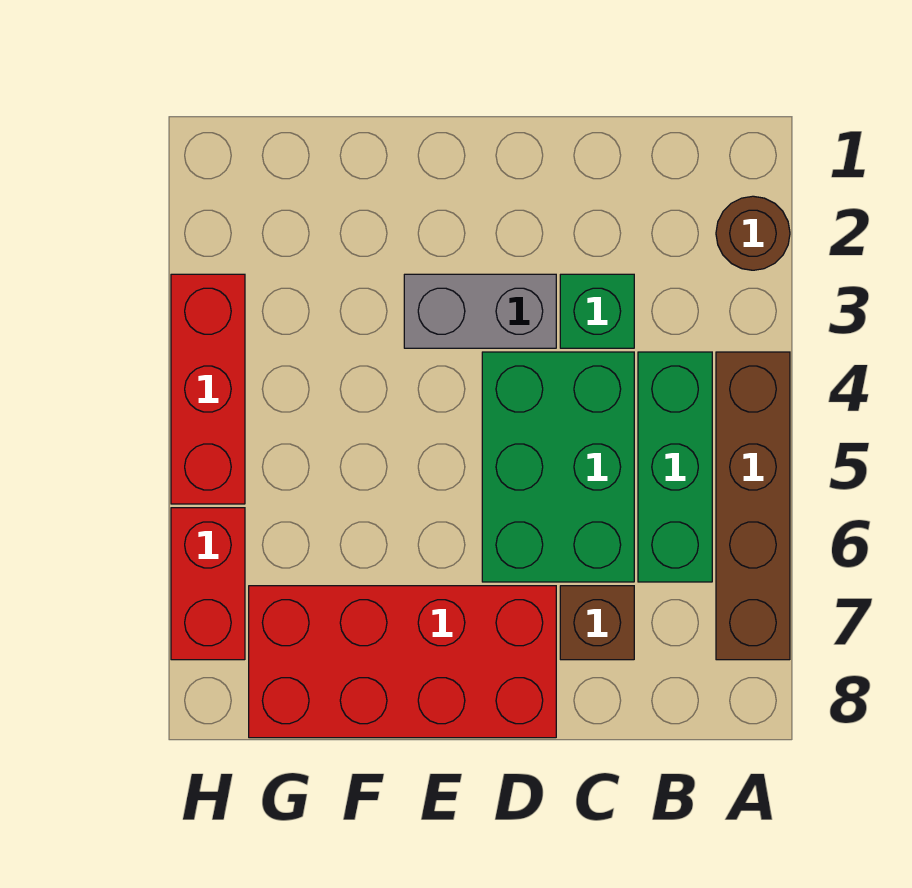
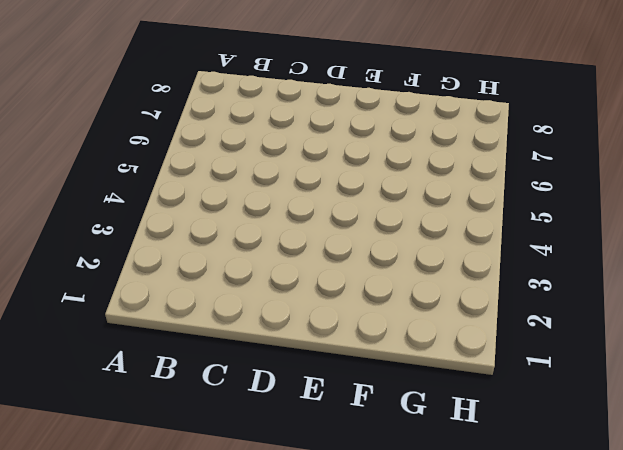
none -> brown 1x1 round brick [716,196,790,270]
none -> brown 1x4 brick [716,352,790,660]

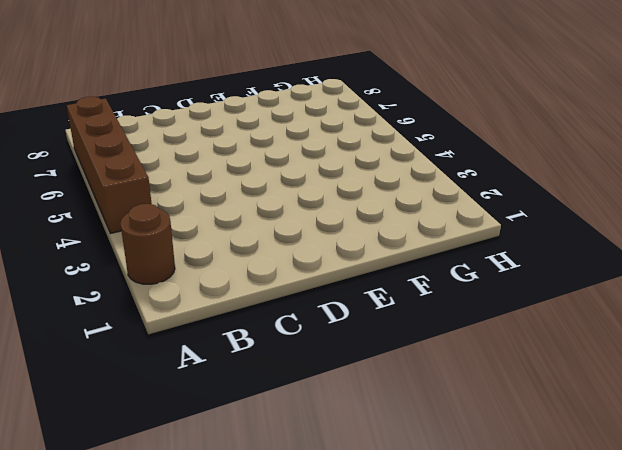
none -> green 1x3 brick [638,352,712,582]
none -> green 1x1 brick [560,274,634,348]

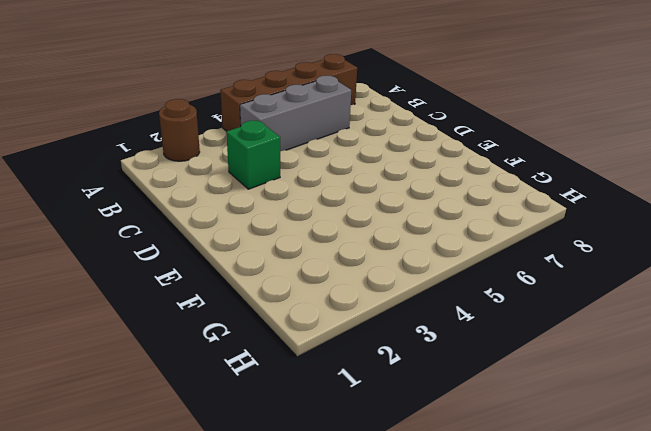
grey 1x3 brick [240,75,351,151] -> green 1x3 brick [638,352,712,582]
none -> green 2x3 brick [482,352,634,582]
none -> brown 1x1 brick [560,586,634,660]

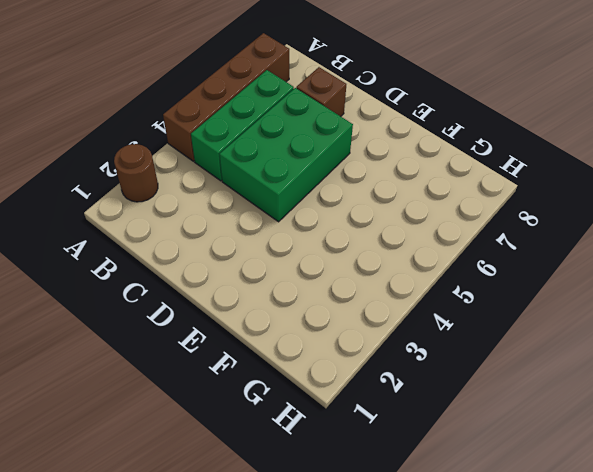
none -> green 1x1 brick [560,274,634,348]
none -> grey 1x2 brick [404,274,556,348]

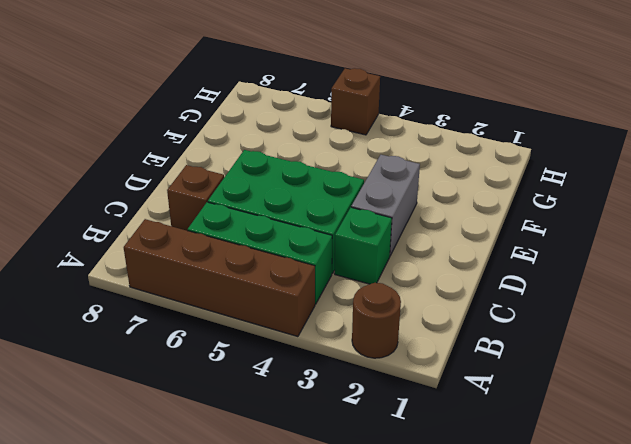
brown 1x1 brick [331,68,380,135] -> red 1x3 brick [171,274,245,504]
none -> red 2x4 brick [249,586,556,738]
none -> red 1x2 brick [171,508,245,660]

